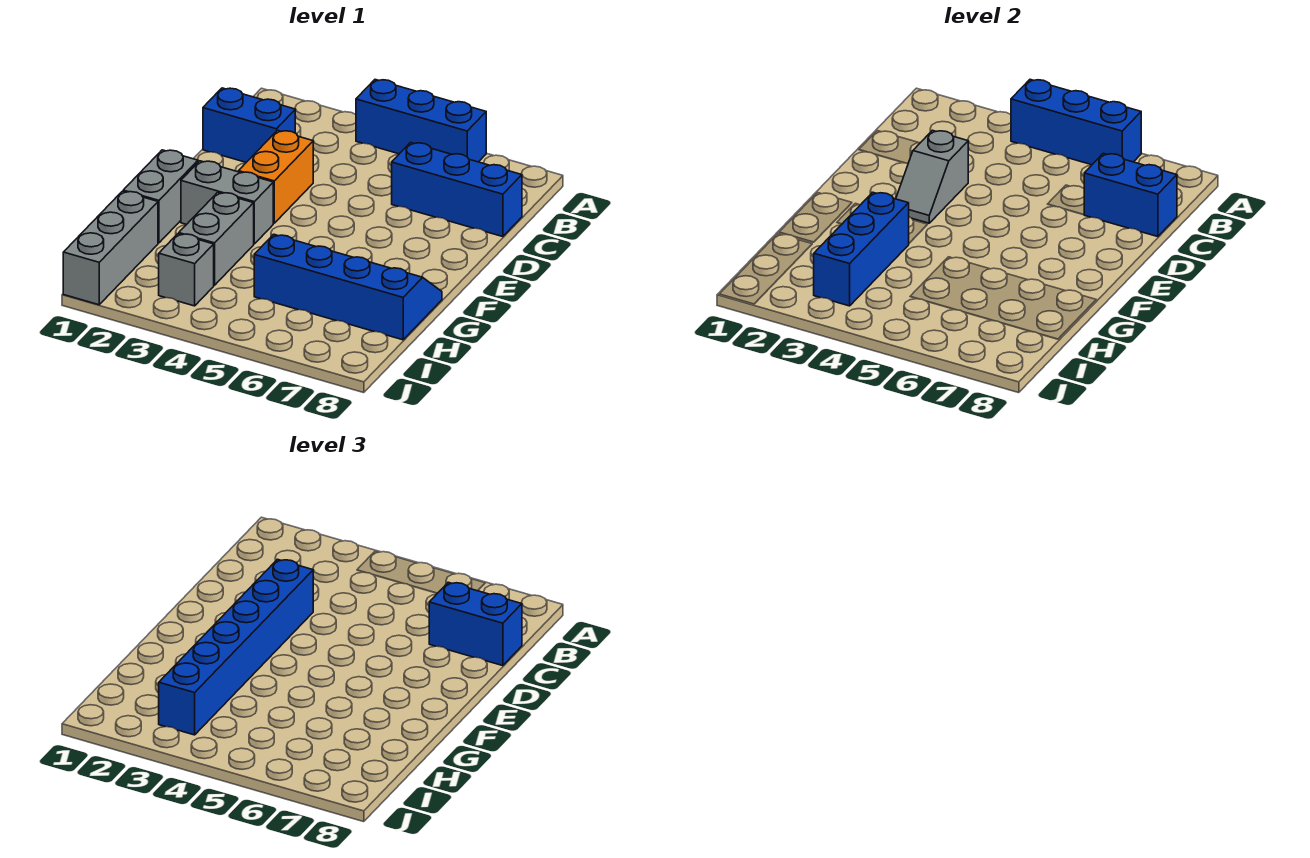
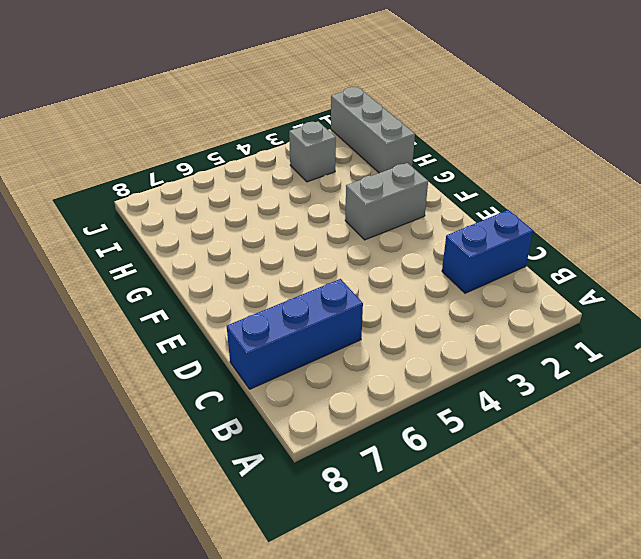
none -> blue 1x3 brick [356,80,486,162]
none -> orange 1x2 brick [238,130,313,223]
none -> grey 1x2 brick [123,150,198,243]

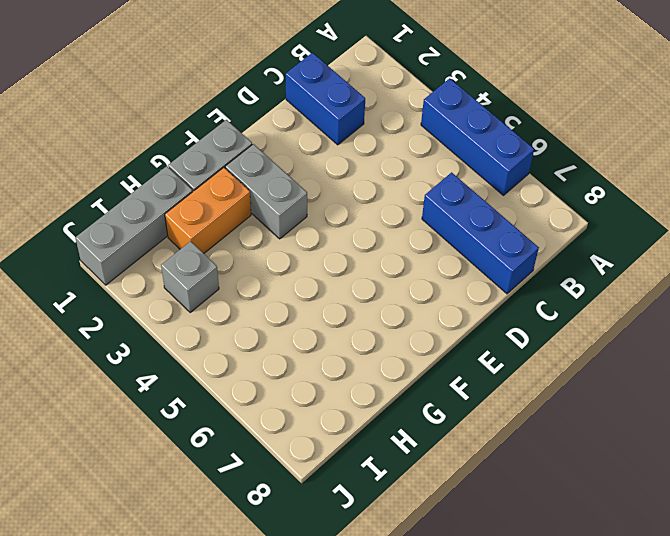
orange 1x2 brick [165,167,251,253] -> orange 1x2 brick moved to [238,130,313,223]
none -> grey 1x2 brick [179,192,254,285]
none -> blue 2x4 slope [254,234,442,340]
none -> blue 1x3 brick [1011,80,1141,165]

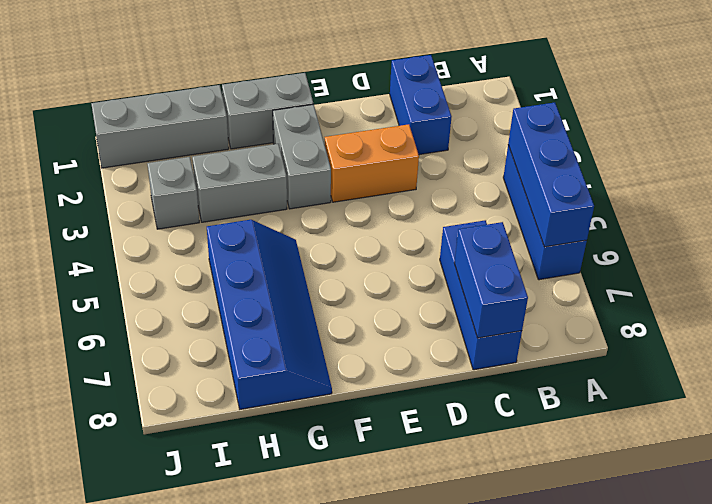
none -> grey 1x2 slope [896,130,968,223]
none -> blue 1x3 brick [814,192,909,306]
none -> blue 1x2 brick [429,582,522,666]

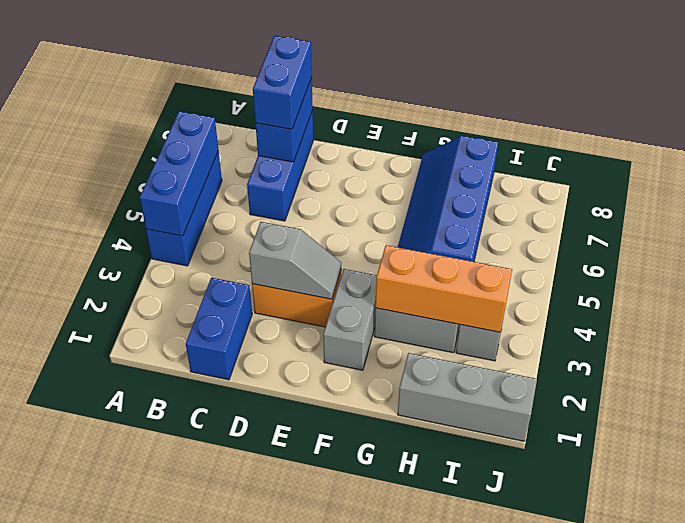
orange 1x3 brick [375,245,512,332] -> blue 1x3 brick [814,192,909,306]
none -> grey 1x2 brick [123,150,198,243]
none -> blue 1x6 brick [159,559,313,735]

